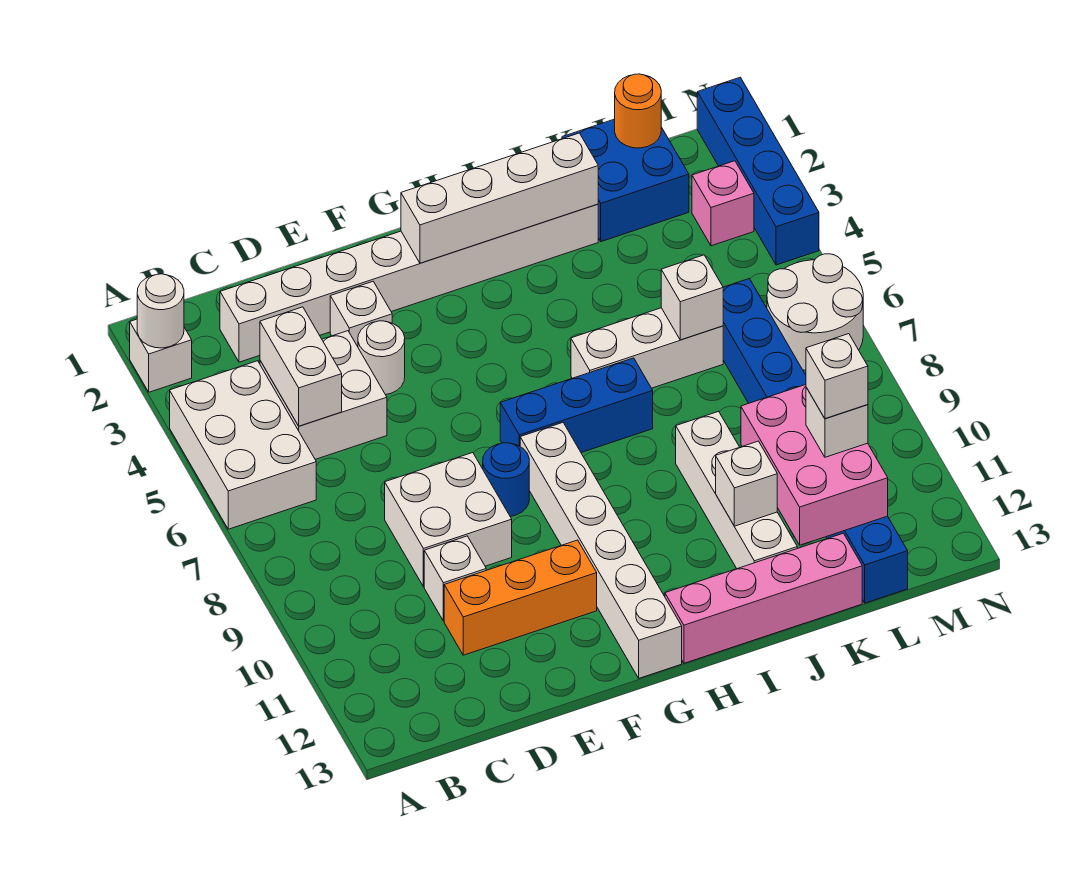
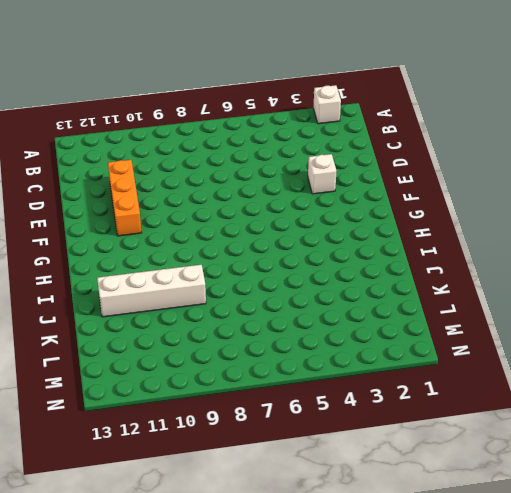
none -> white 2x3 brick [170,361,316,529]
none -> white 1x8 brick [220,204,598,362]
none -> white 2x2 brick [260,331,387,459]

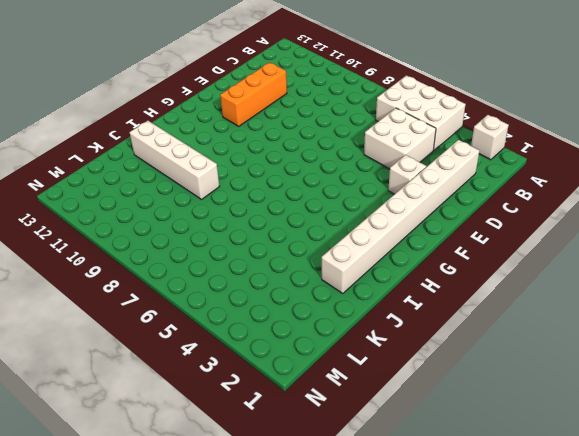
none -> white 2x2 brick [385,453,512,587]
none -> white 1x1 brick [424,536,486,621]
none -> white 1x1 round brick [358,321,405,395]

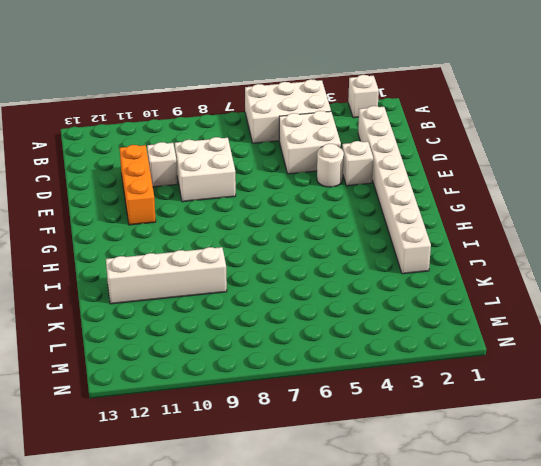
none -> blue 1x1 round brick [483,443,529,516]
none -> blue 1x3 brick [500,358,653,453]
none -> white 1x6 brick [520,423,682,678]

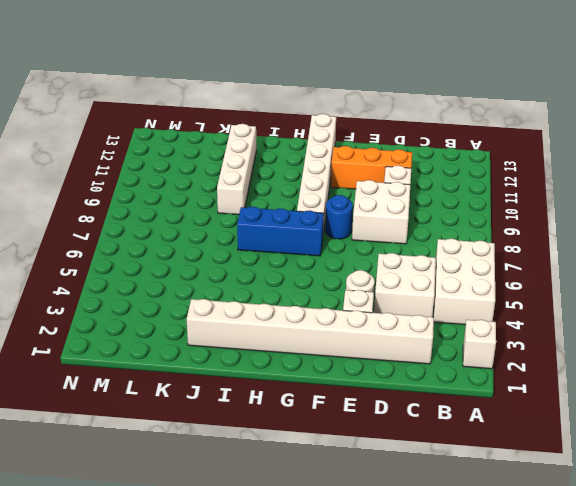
none -> pink 1x4 brick [665,533,862,663]
none -> white 1x3 brick [571,308,723,388]
none -> blue 2x2 brick [562,119,689,242]

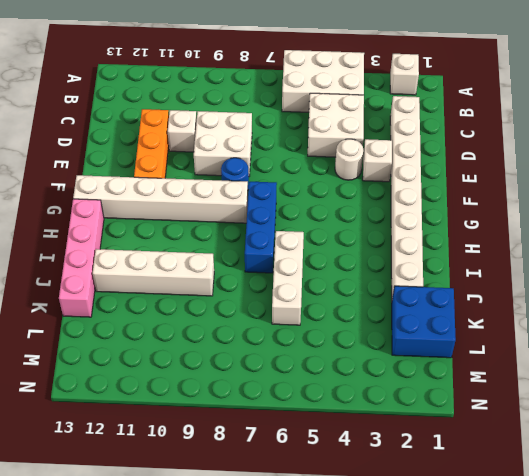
none -> blue 1x8 brick [723,279,908,603]
none -> pink 1x1 brick [692,161,754,246]
none -> white 2x2 round brick [767,254,863,370]

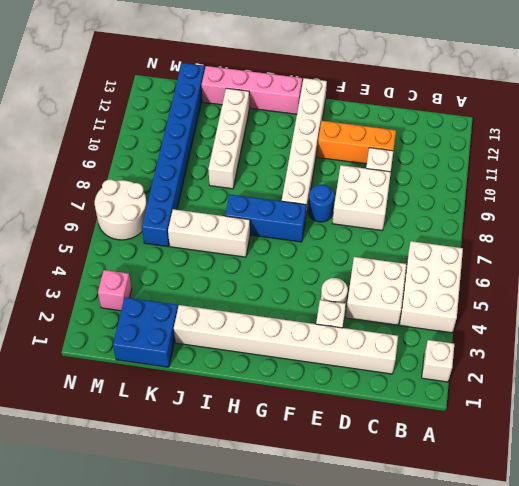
none -> blue 1x4 brick [697,77,819,265]
none -> white 1x1 round brick [137,274,184,348]
none -> white 1x2 brick [260,307,342,426]

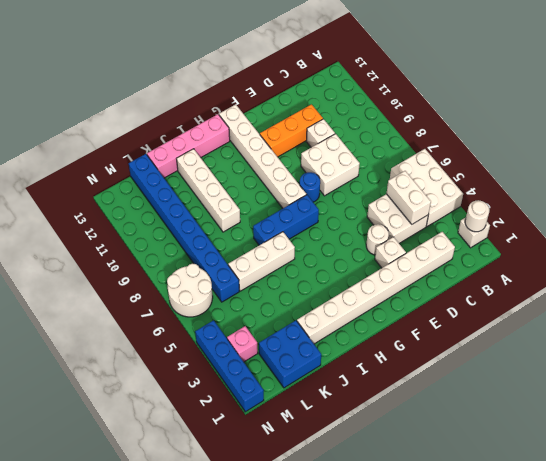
none -> white 1x4 brick [401,133,598,263]
none -> white 1x1 brick [716,441,777,526]
none -> white 1x1 brick [661,255,723,340]

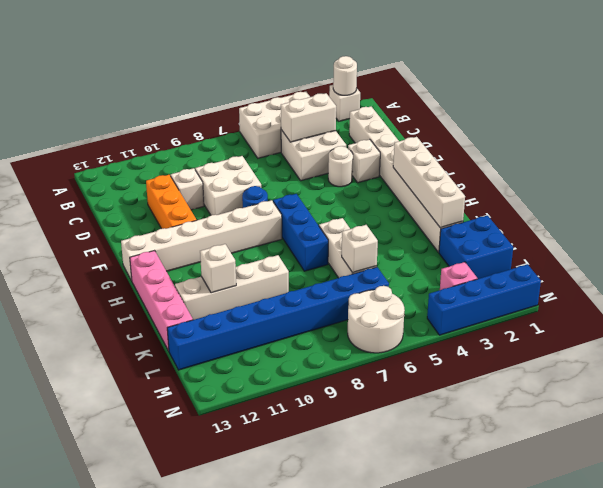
none -> pink 2x3 brick [741,385,888,545]
none -> orange 1x1 round brick [615,74,661,148]
none -> white 1x1 brick [806,387,868,457]

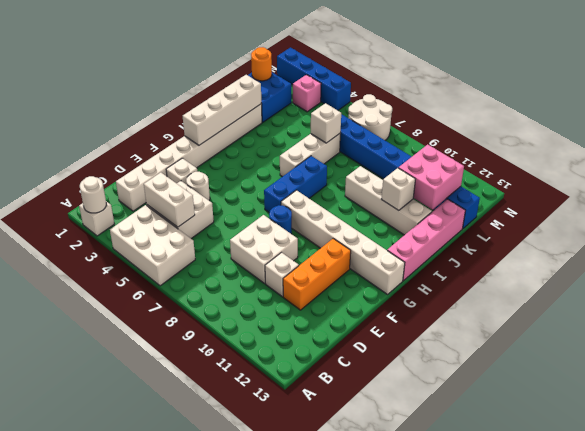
pink 2x2 brick [399,144,464,210] -> pink 2x3 brick [741,385,888,545]
none -> white 1x1 brick [806,387,868,457]
none -> white 1x1 brick [806,334,868,419]

